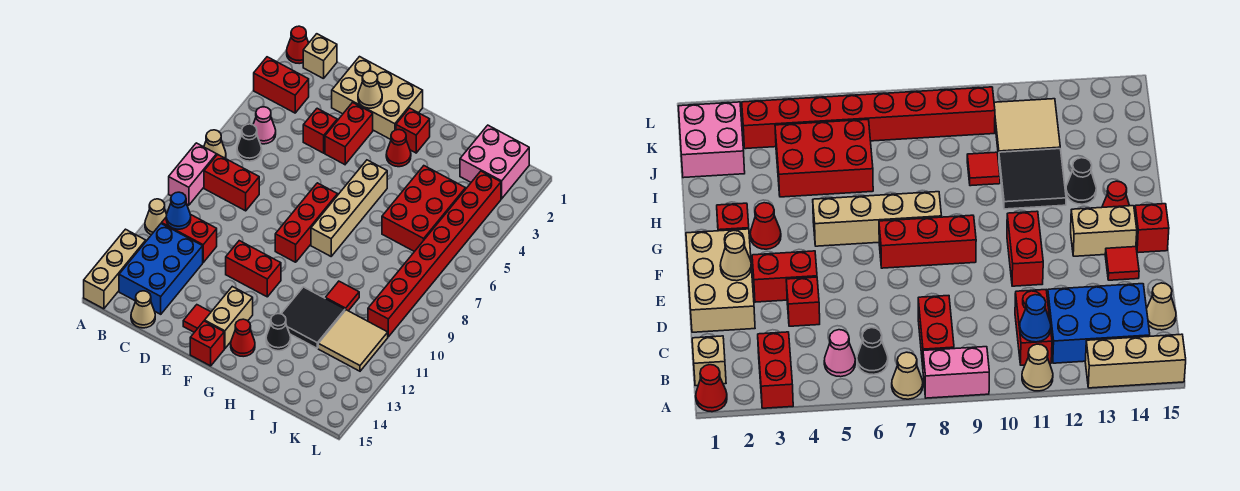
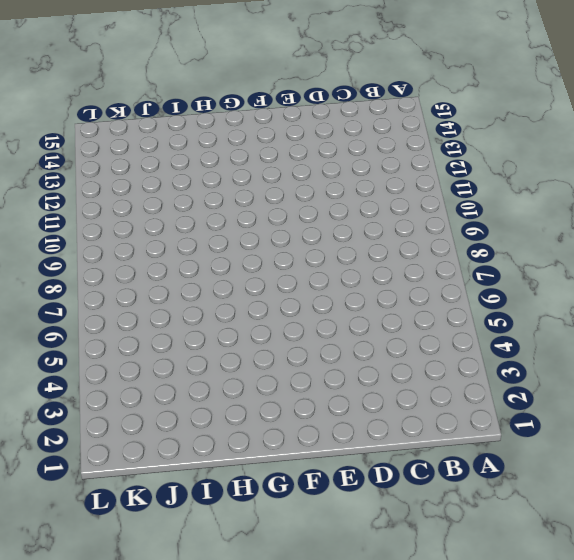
none -> red 1x1 cone [287,26,308,64]
none -> red 1x2 brick [254,57,309,113]
none -> tan 1x1 cone [204,130,226,158]
none -> pink 1x2 brick [169,143,217,205]

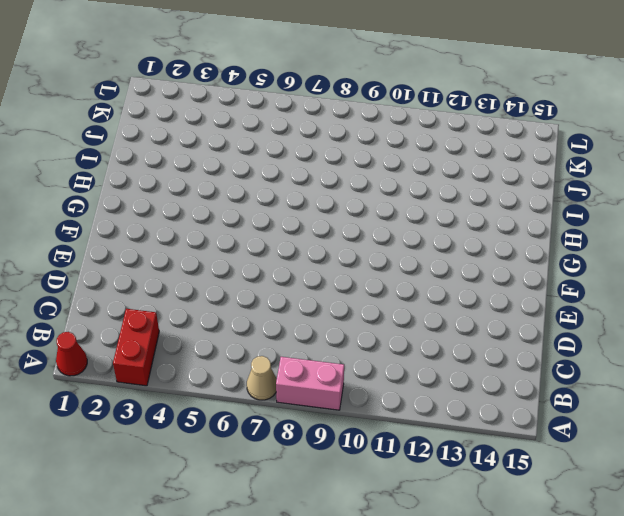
none -> tan 1x1 cone [145,199,167,235]
none -> tan 1x3 brick [84,229,146,309]
none -> tan 1x1 brick [303,34,337,79]
none -> pink 1x1 cone [253,107,276,144]

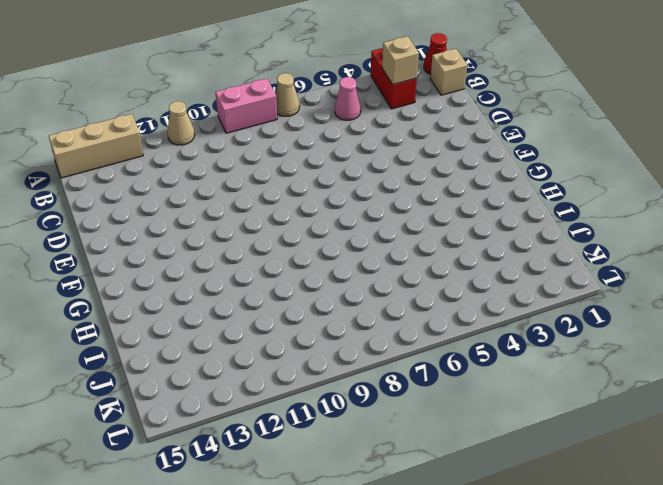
tan 1x1 brick [382,36,419,85] -> none
none -> black 1x1 cone [237,124,262,161]
none -> red 1x2 brick [204,154,259,211]
none -> red 1x2 brick [162,214,217,262]
none -> blue 2x3 brick [119,224,203,314]

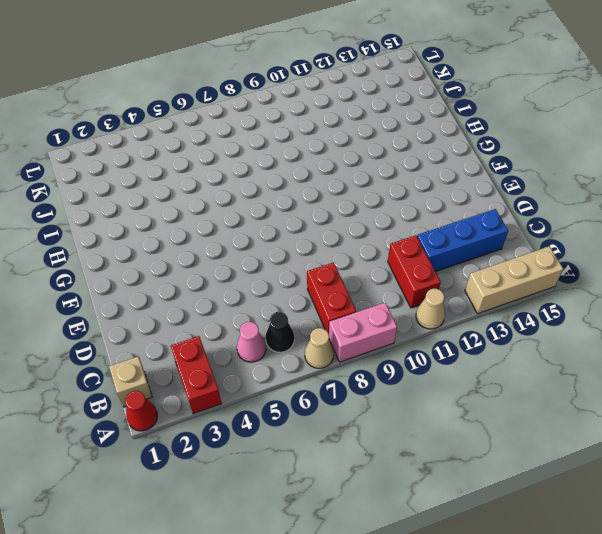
blue 1x3 brick [417,209,508,271] -> blue 2x3 brick [119,224,203,314]
none -> tan 1x1 cone [131,291,155,328]
none -> tan 2x3 brick [332,57,423,139]
none -> red 1x1 brick [303,108,337,153]
none -> red 1x2 brick [325,103,373,165]

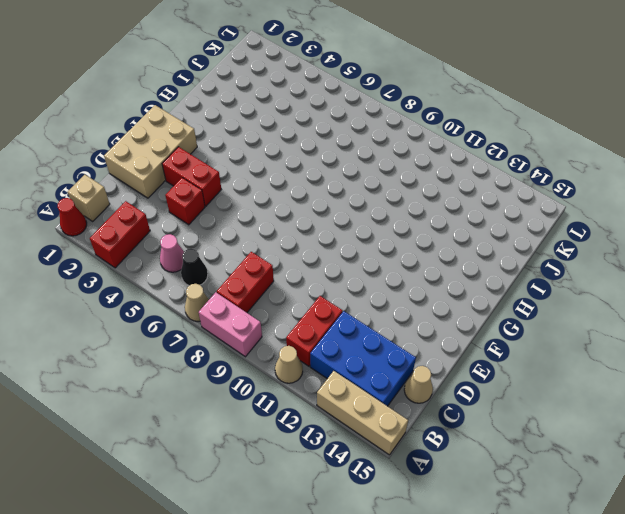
none -> red 1x2 brick [226,241,281,297]
none -> red 1x1 tile [183,305,211,332]
none -> red 1x3 brick [275,183,338,262]
none -> tan 1x2 brick [205,287,253,349]

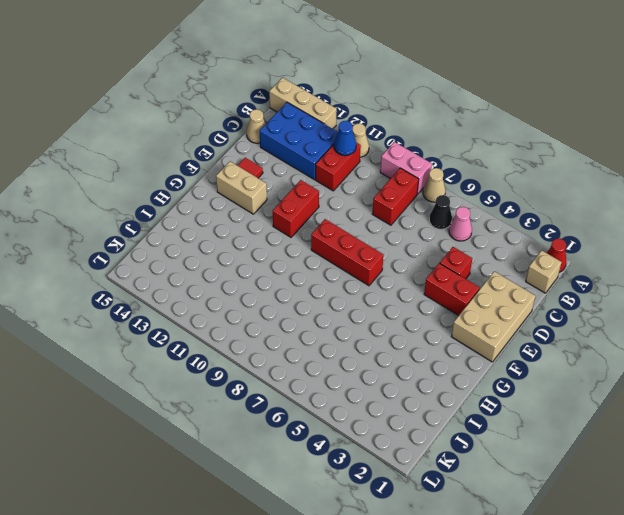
none -> red 1x2 brick [254,57,309,113]
none -> red 1x1 brick [190,321,224,366]
none -> red 1x1 brick [396,108,430,153]
none -> red 1x1 cone [386,130,411,167]

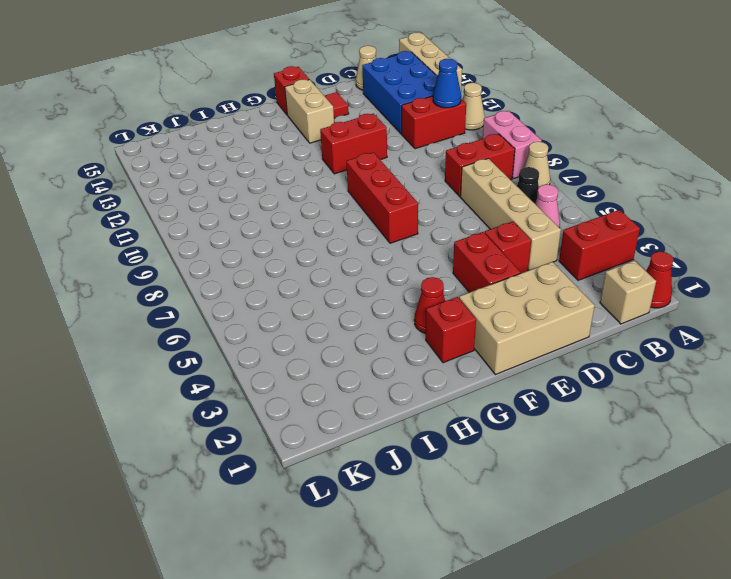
tan 1x4 brick [460,158,561,270] -> tan 1x4 brick moved to [311,160,387,256]
none -> red 1x1 cone [231,319,255,357]
none -> black 2x2 tile [281,287,345,348]
none -> black 1x1 cone [266,314,291,351]
none -> red 2x3 brick [382,166,466,252]

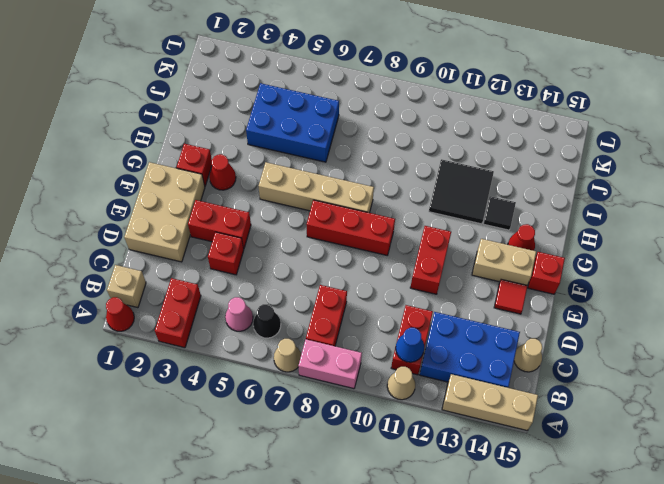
black 1x1 tile [483,196,516,230] -> black 1x1 cone [266,314,291,351]
blue 2x3 brick [246,83,339,162] -> red 2x3 brick [382,166,466,252]
none -> red 1x1 tile [325,281,359,311]
none -> pink 2x2 brick [460,125,529,199]
none -> tan 2x2 tile [318,310,388,371]
none -> red 1x8 brick [368,171,501,337]

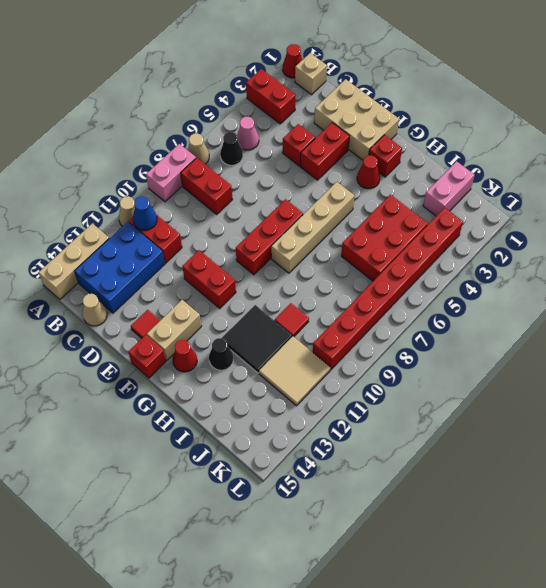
pink 1x2 brick [423,161,475,216] -> pink 2x2 brick [460,125,529,199]
none -> tan 1x1 cone [358,71,382,108]

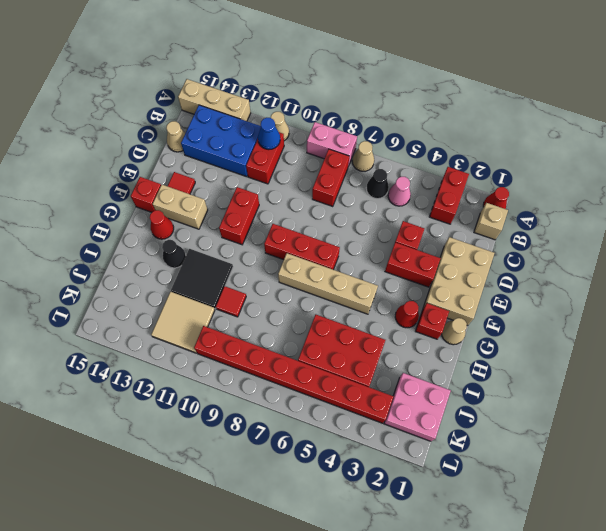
tan 1x1 cone [442,318,467,345] -> tan 1x1 cone moved to [358,71,382,108]

